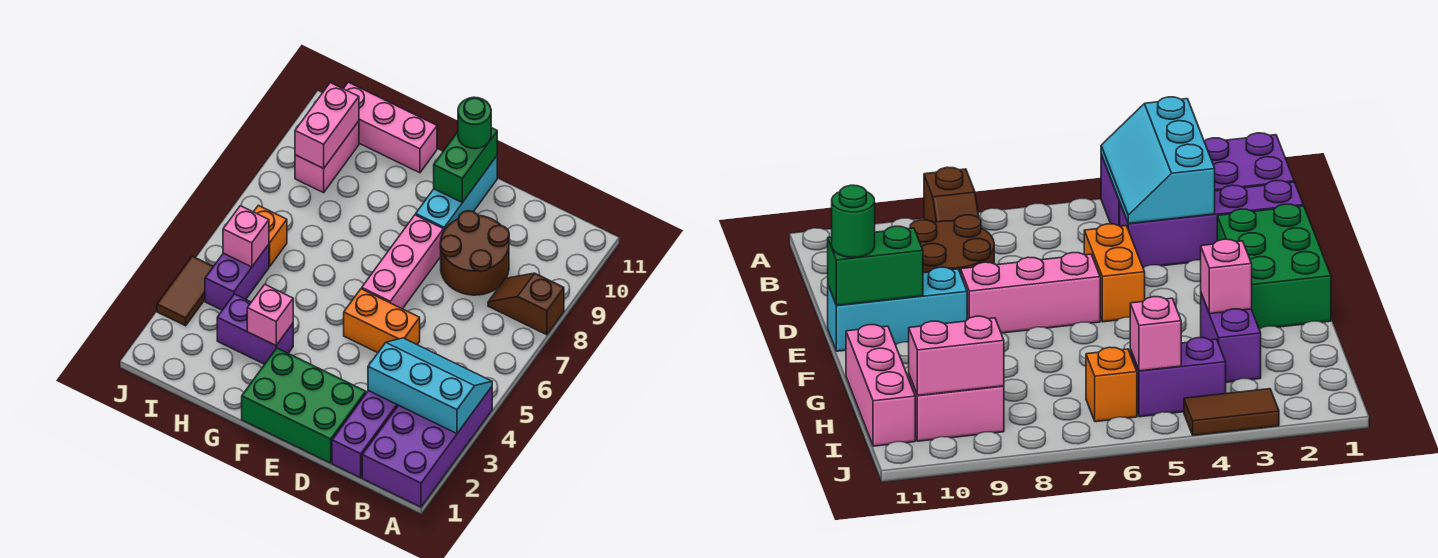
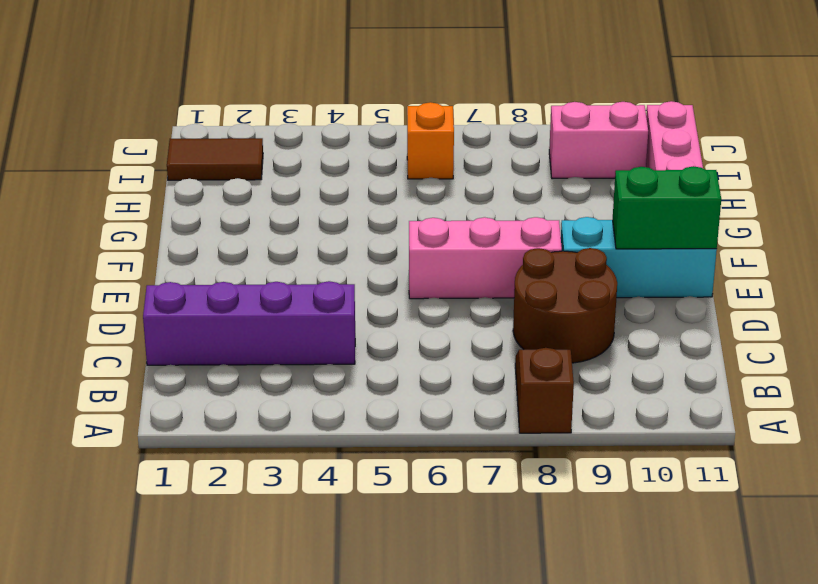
brown 1x2 tile [167,138,263,180] -> brown 1x2 tile moved to [157,256,213,326]
none -> purple 2x4 brick [362,387,492,507]
none -> green 2x3 brick [242,348,366,463]
none -> orange 1x2 brick [344,289,420,353]

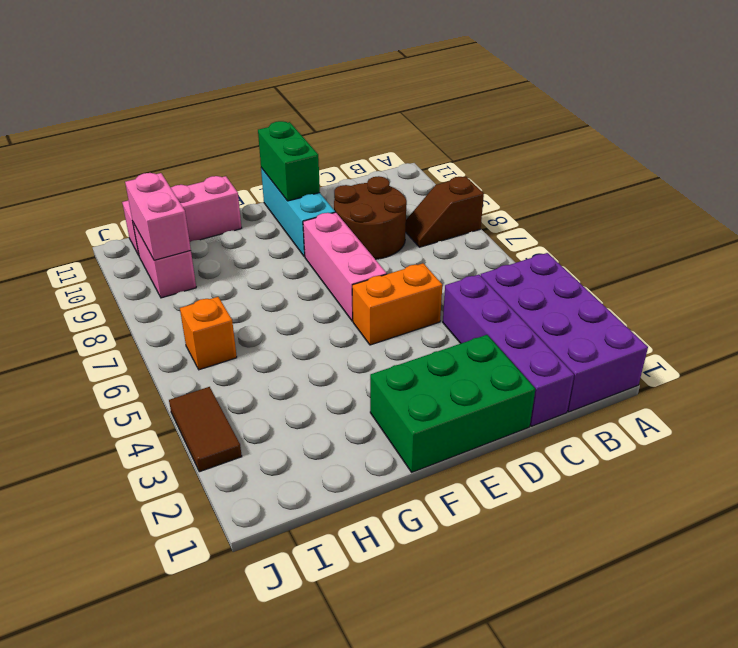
none -> purple 1x2 brick [217,294,293,364]
none -> purple 1x2 brick [205,244,269,310]
none -> cyan 2x3 slope [368,338,492,434]

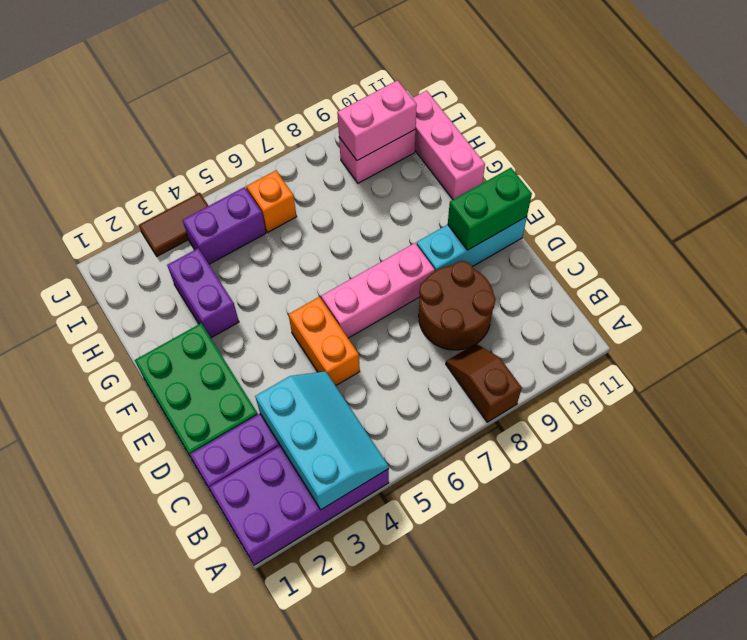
none -> pink 1x1 brick [247,284,293,346]
none -> pink 1x1 brick [223,206,269,267]
none -> green 1x1 round brick [458,97,491,149]

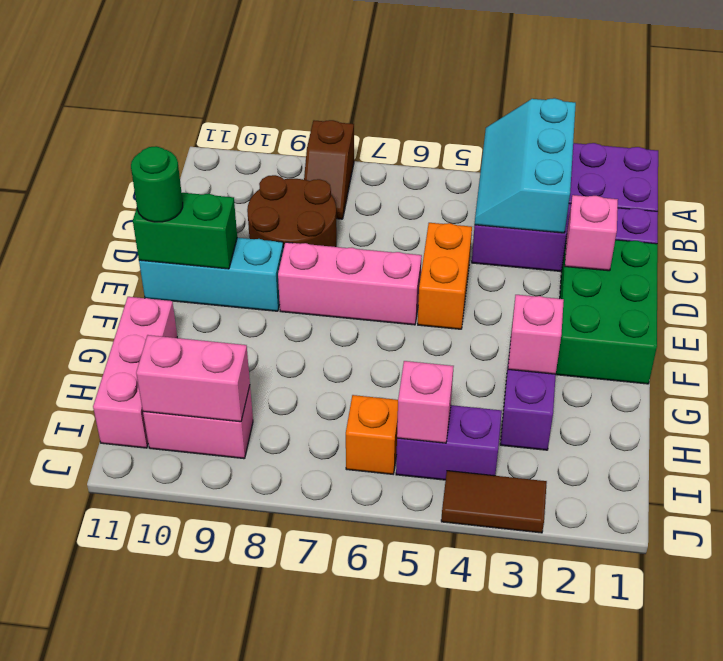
pink 1x1 brick [565,195,618,271] -> none

